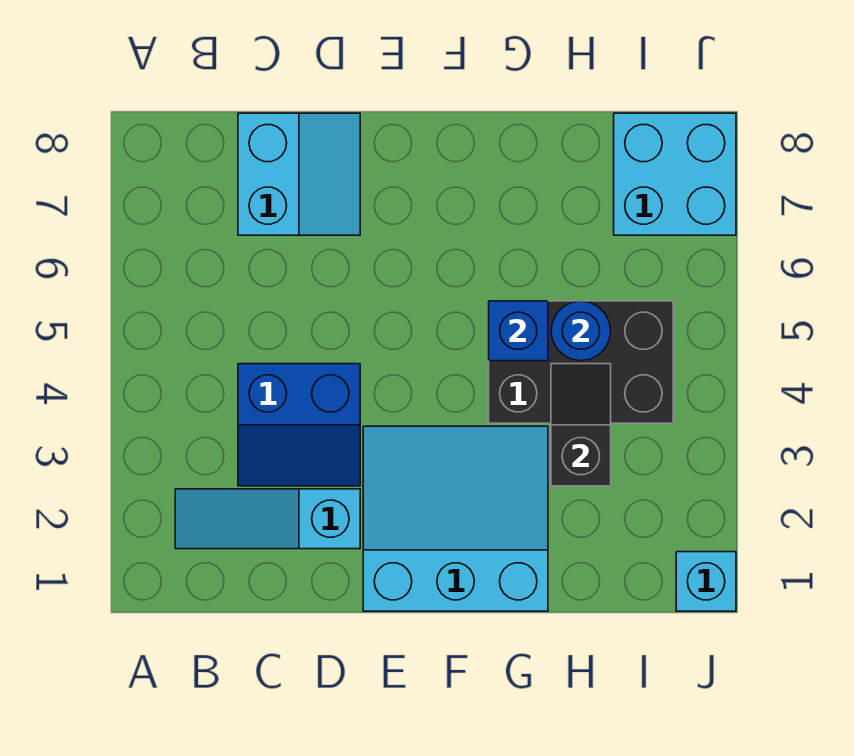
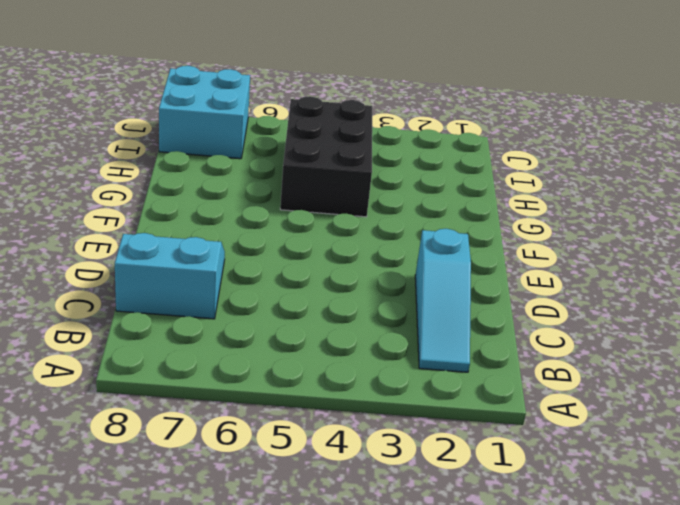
none -> blue 2x2 slope [238,364,360,486]
none -> cyan 3x3 slope [363,426,548,611]

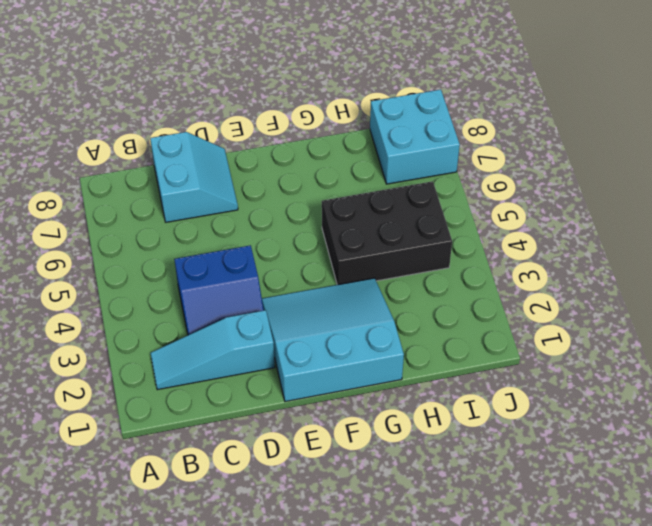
none -> cyan 1x1 brick [676,552,736,611]
none -> blue 1x1 brick [489,301,548,361]

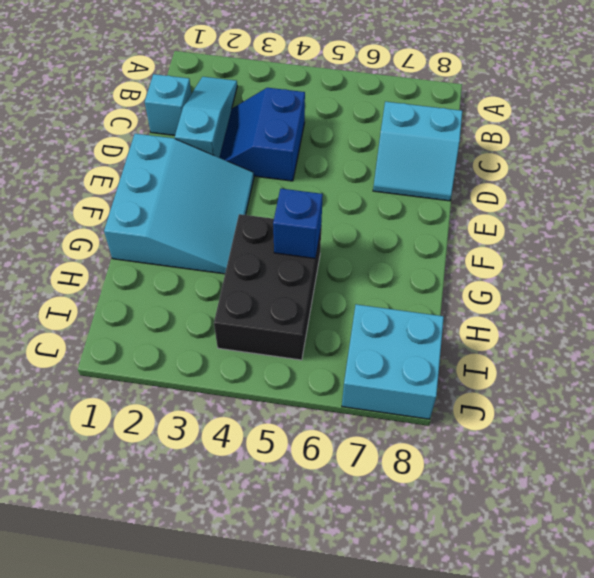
cyan 1x1 brick [145,74,191,135] -> cyan 1x1 brick moved to [676,552,736,611]
none -> black 1x2 slope [551,364,611,486]
none -> blue 1x1 round brick [551,301,611,361]

